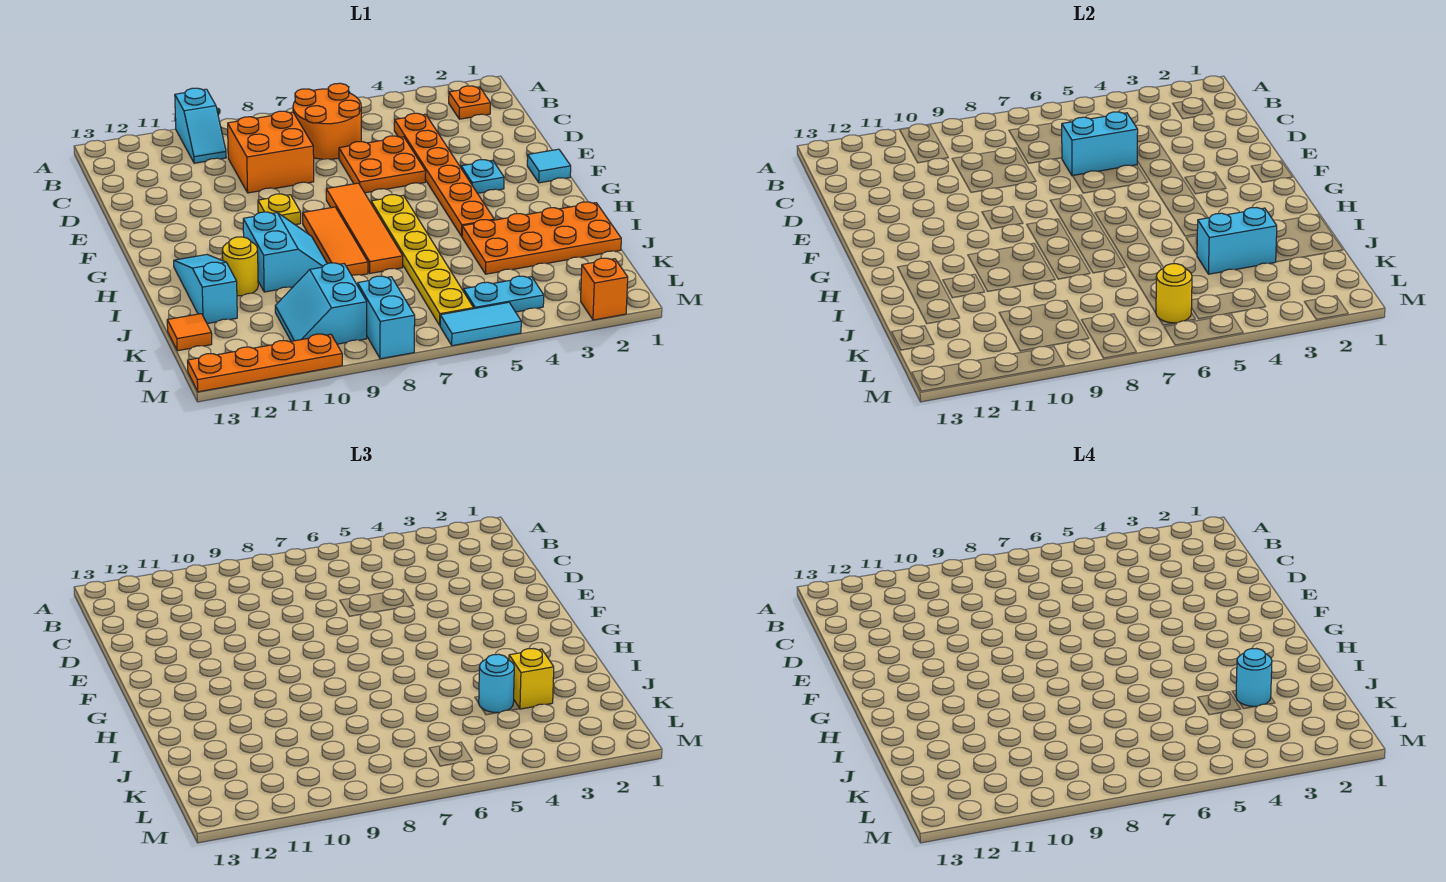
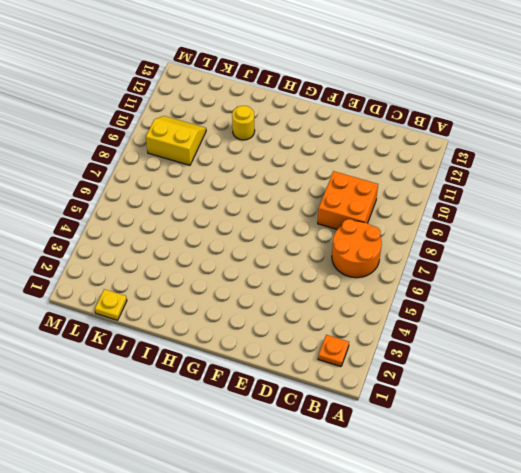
yellow 1x1 plate [95,289,127,320] -> yellow 1x1 plate moved to [258,194,301,225]
yellow 2x2 slope [146,116,206,165] -> cyan 2x2 slope [275,263,367,344]
none -> cyan 1x2 slope [175,88,226,163]
none -> orange 1x6 plate [394,113,494,236]
none -> orange 2x2 plate [339,136,426,193]

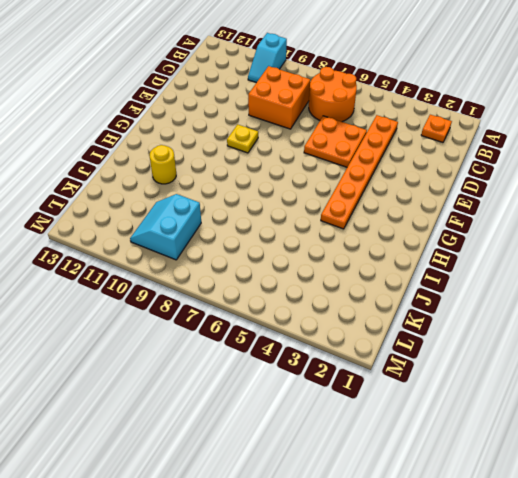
none -> cyan 1x1 tile [527,149,571,183]
none -> cyan 1x1 plate [461,160,504,193]
none -> orange 1x4 tile [326,183,403,273]

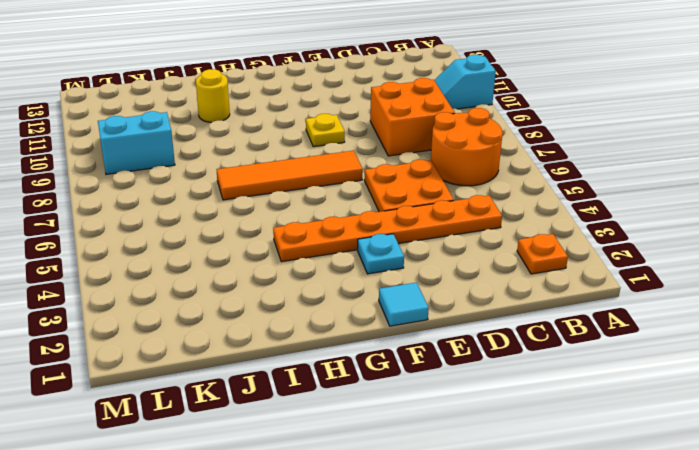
none -> yellow 1x6 plate [371,195,473,325]
none -> orange 1x3 tile [303,207,368,276]
none -> cyan 2x2 slope [243,212,327,292]

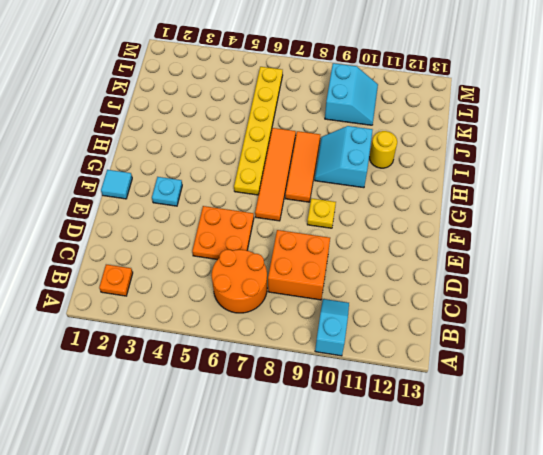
none -> orange 1x6 plate [394,113,494,236]
none -> cyan 1x3 slope [174,255,237,324]
none -> orange 2x4 plate [462,202,621,274]

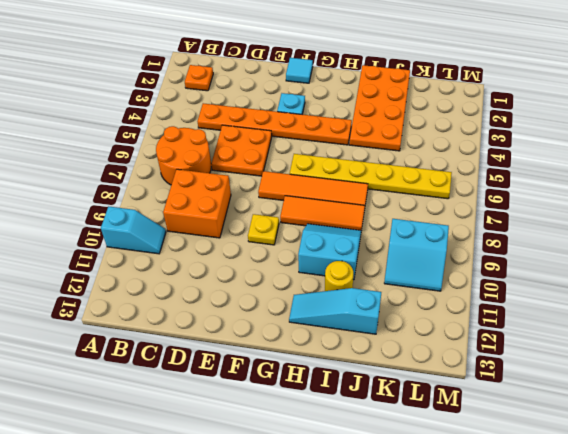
none -> orange 1x1 tile [167,314,212,351]
none -> cyan 1x2 plate [464,276,544,312]
none -> cyan 1x2 brick [358,276,415,359]

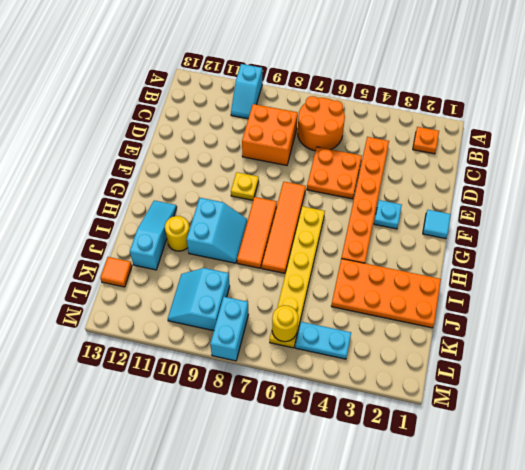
none -> orange 1x1 brick [581,258,628,320]
none -> cyan 1x2 tile [440,302,521,346]
none -> orange 1x4 plate [188,334,342,392]

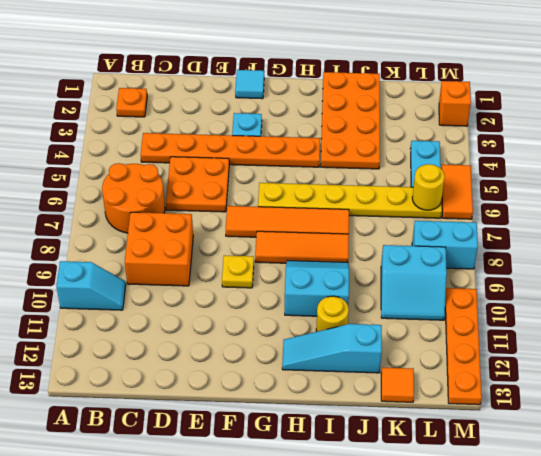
orange 1x2 tile [441,165,473,219] -> cyan 1x2 tile [440,302,521,346]
none -> cyan 1x2 brick [1062,112,1138,176]
none -> cyan 1x2 brick [1197,207,1277,274]
none -> yellow 1x1 brick [509,648,554,709]

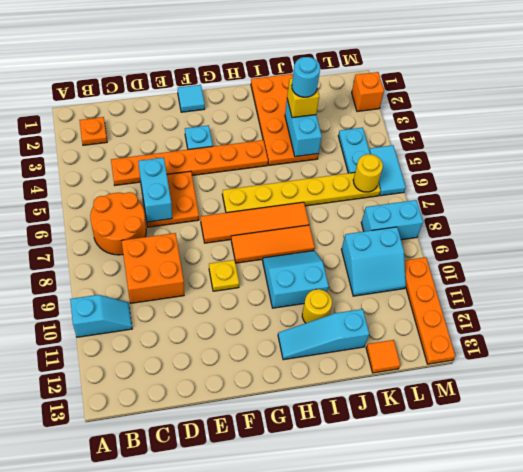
none -> cyan 1x1 round brick [479,654,514,713]

